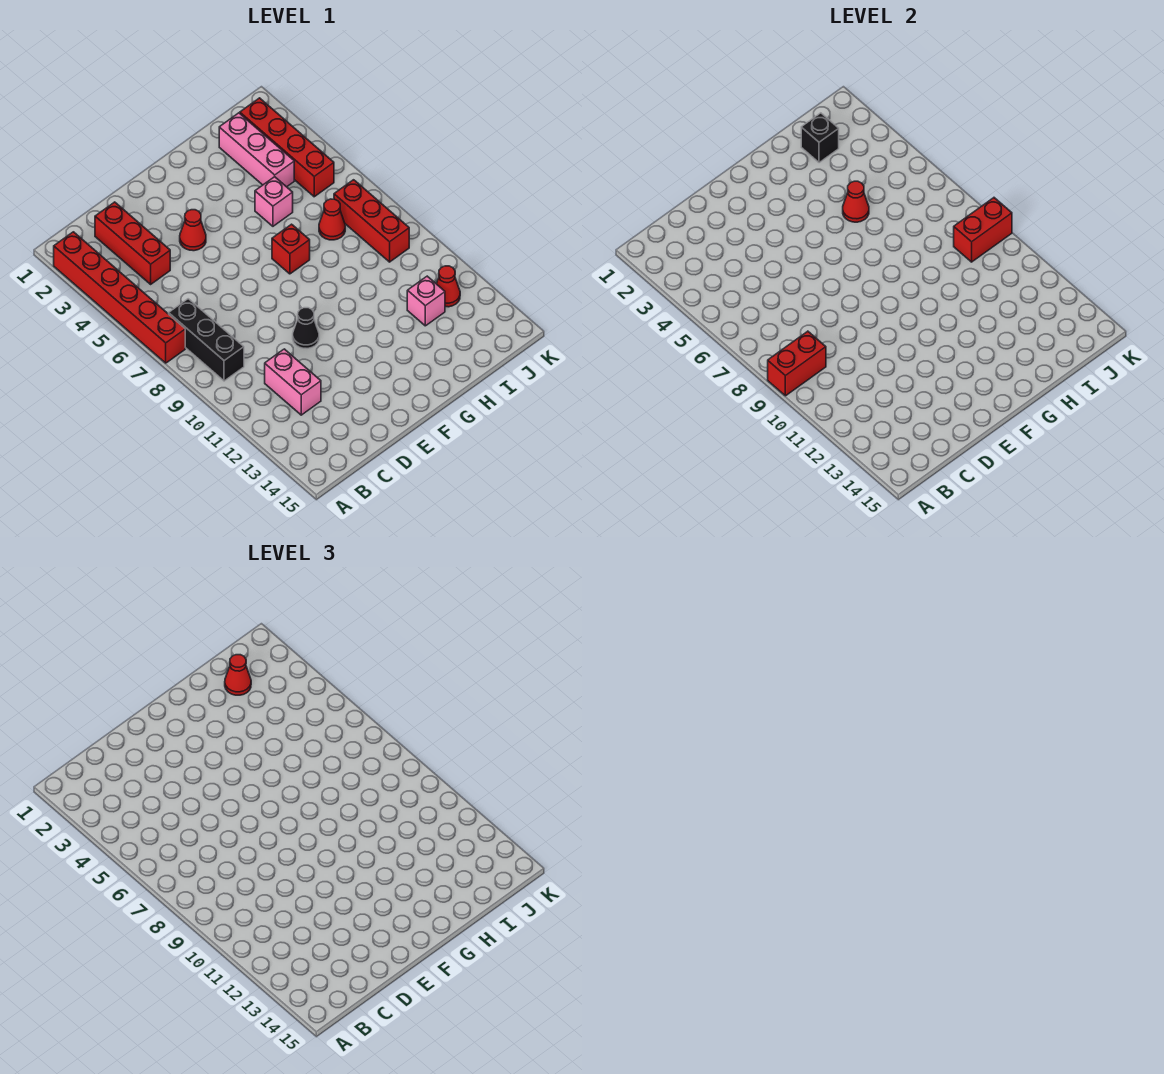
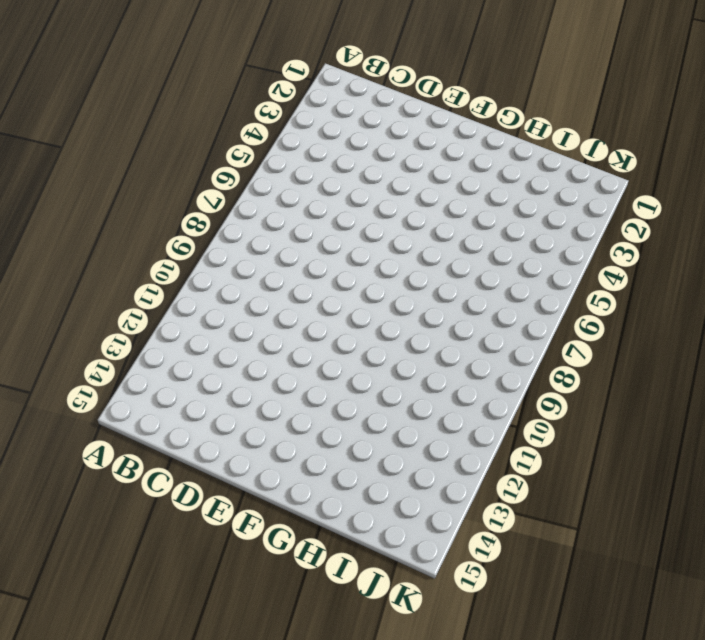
none -> red 1x6 brick [54,232,185,363]
none -> black 1x3 brick [169,299,244,381]
none -> red 1x3 brick [95,202,170,284]

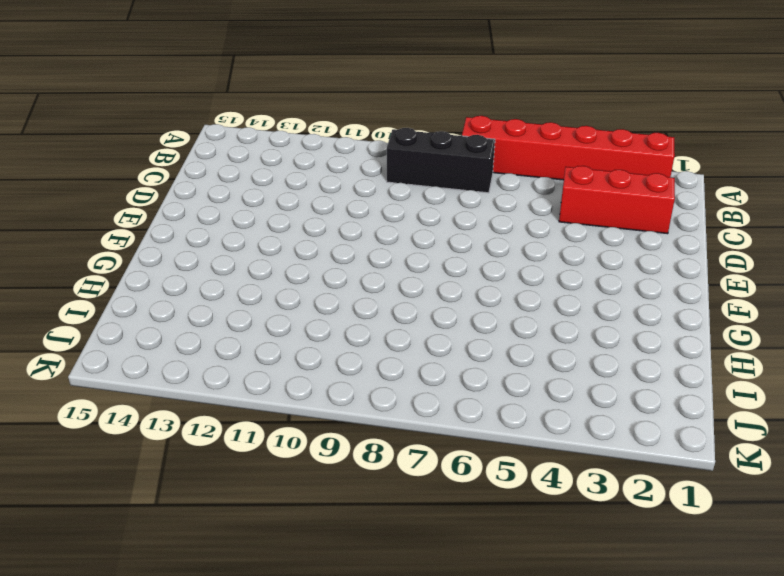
none -> pink 1x2 brick [265,349,321,415]
none -> red 1x1 cone [180,210,206,251]
none -> black 1x1 cone [293,308,319,348]

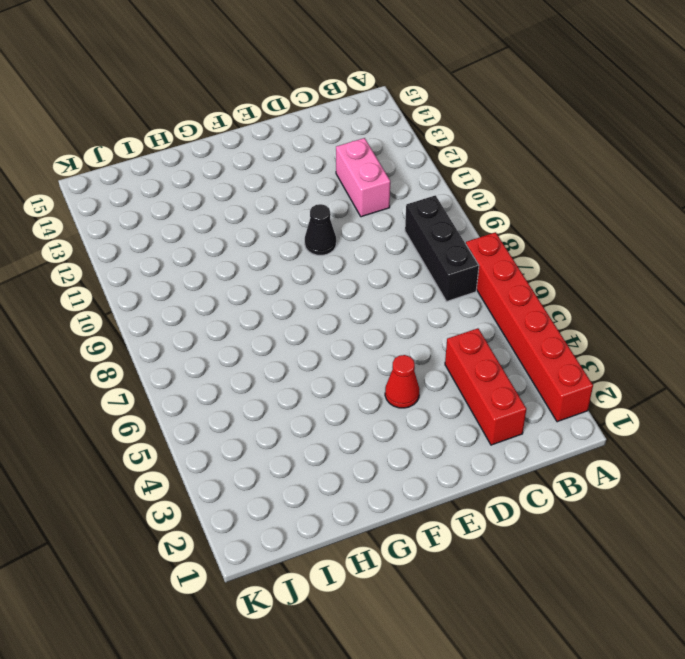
none -> red 1x1 brick [272,224,310,274]
none -> pink 1x1 brick [255,177,293,226]
none -> pink 1x3 brick [219,113,294,187]

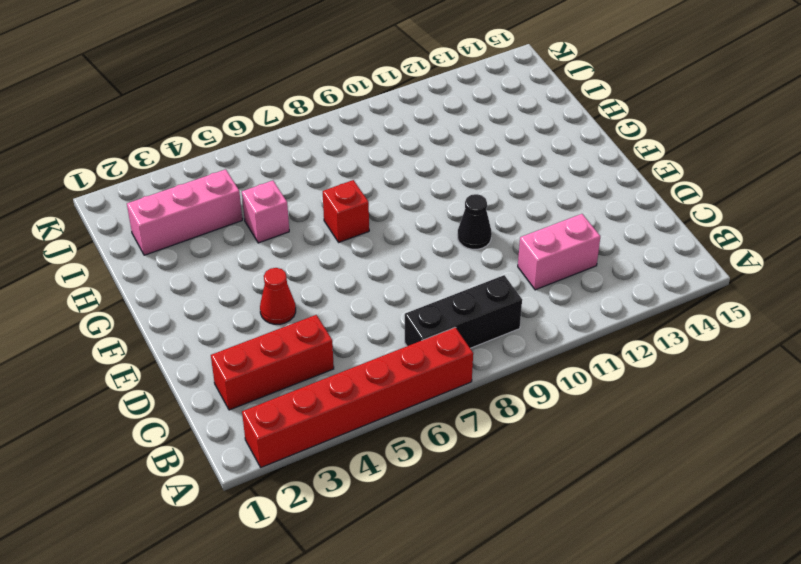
none -> red 1x1 cone [319,199,345,240]
none -> pink 1x1 brick [407,276,445,326]
none -> red 1x4 brick [240,98,334,197]

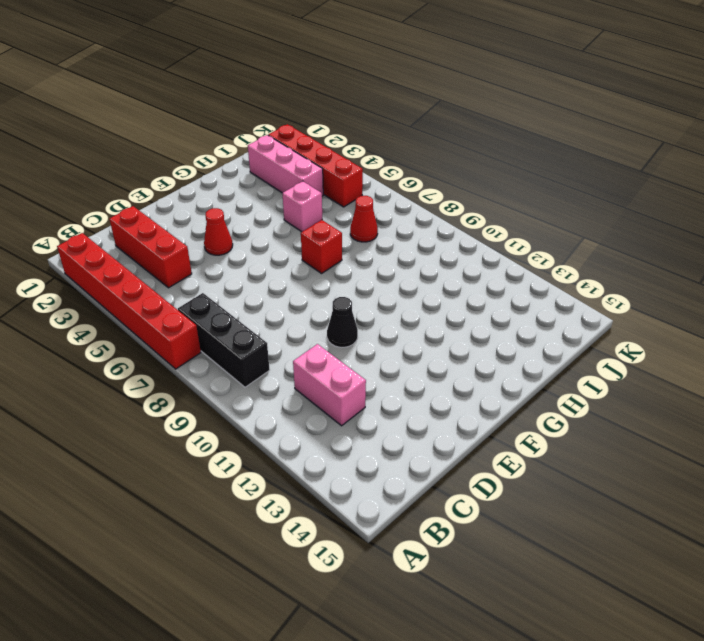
none -> pink 1x1 brick [407,276,445,326]
none -> red 1x3 brick [334,180,409,262]
none -> red 1x1 cone [437,266,460,307]

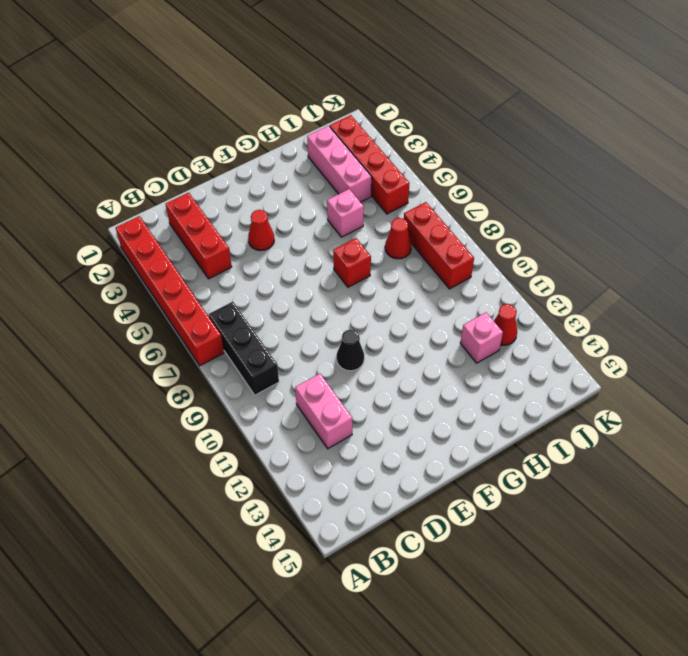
none -> red 1x2 brick [768,331,826,396]
none -> red 1x1 cone [843,181,869,222]
none -> black 1x1 brick [801,113,839,163]

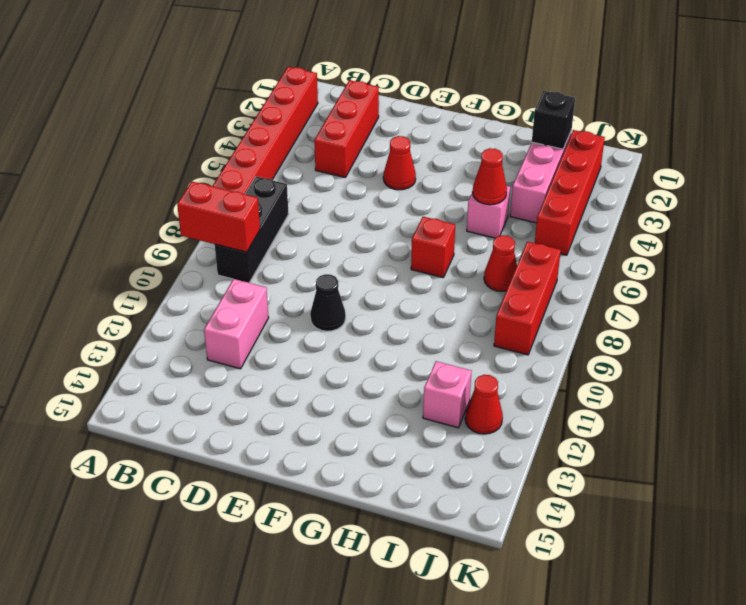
none -> red 1x2 brick [954,198,1012,262]
none -> red 1x1 cone [225,655,251,695]

